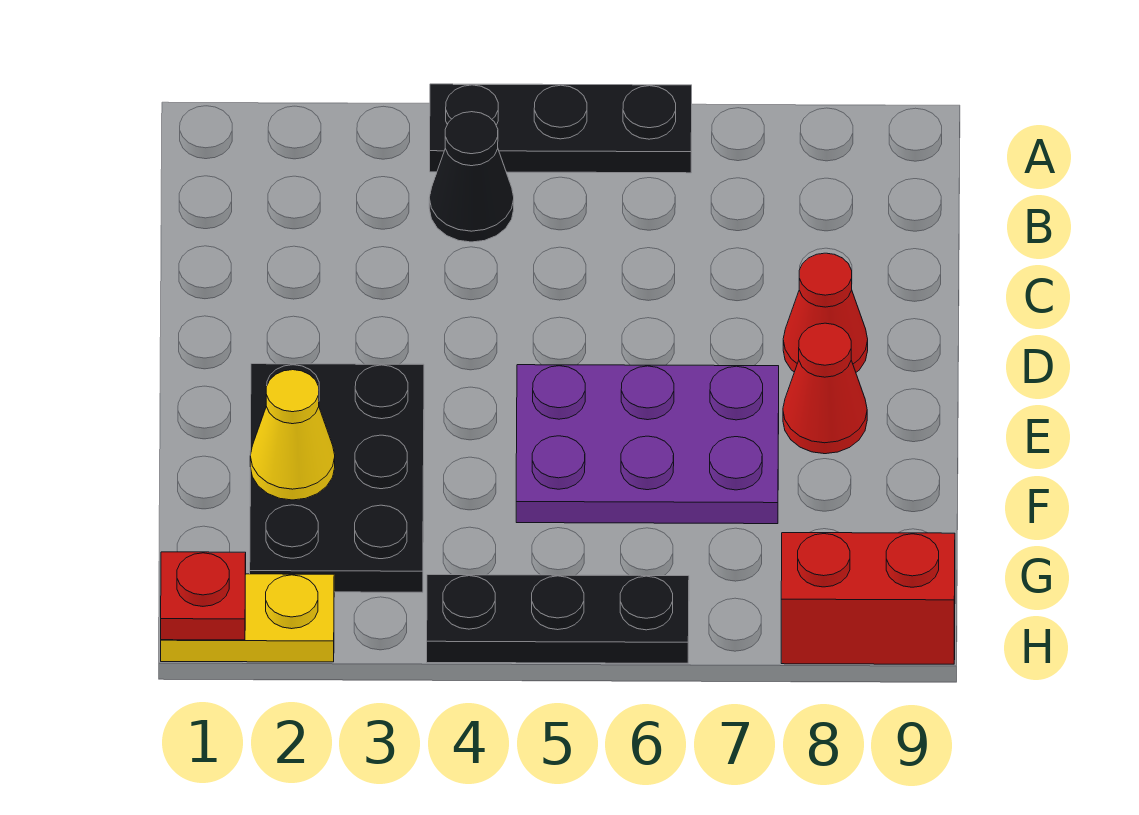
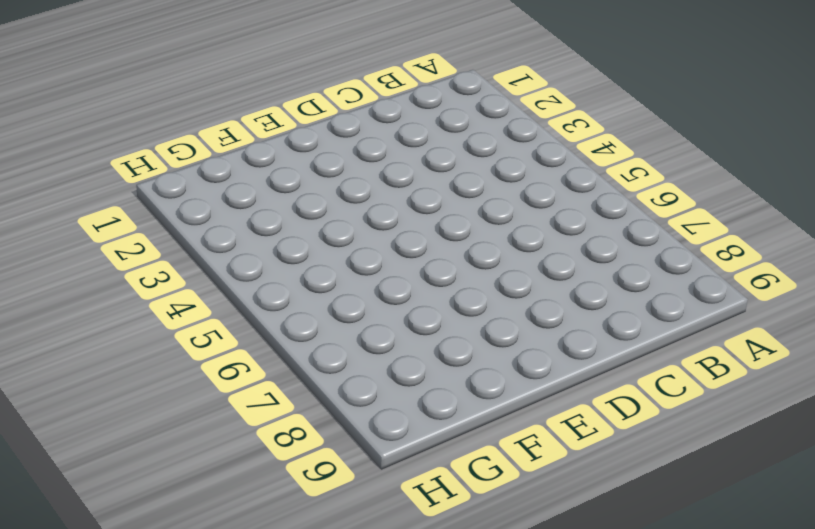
none -> black 1x3 plate [430,84,692,173]
none -> black 1x1 cone [429,112,514,242]

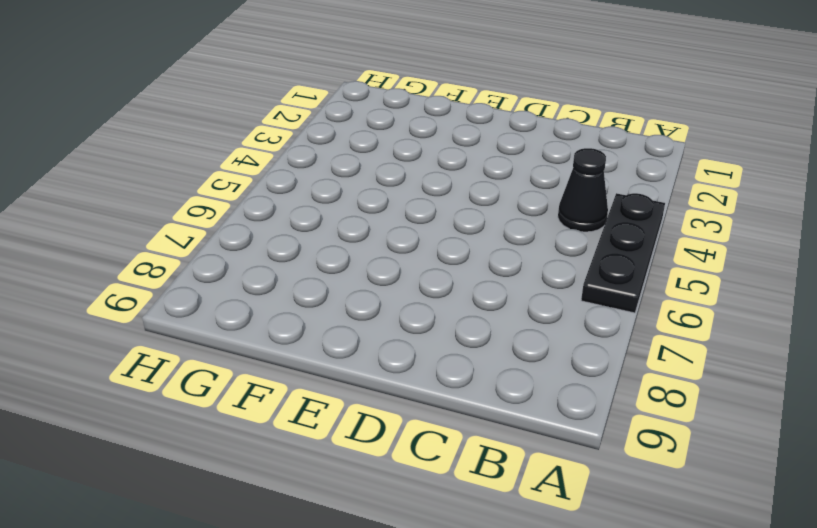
none -> red 1x1 cone [783,253,868,372]
none -> black 2x3 plate [250,364,424,592]

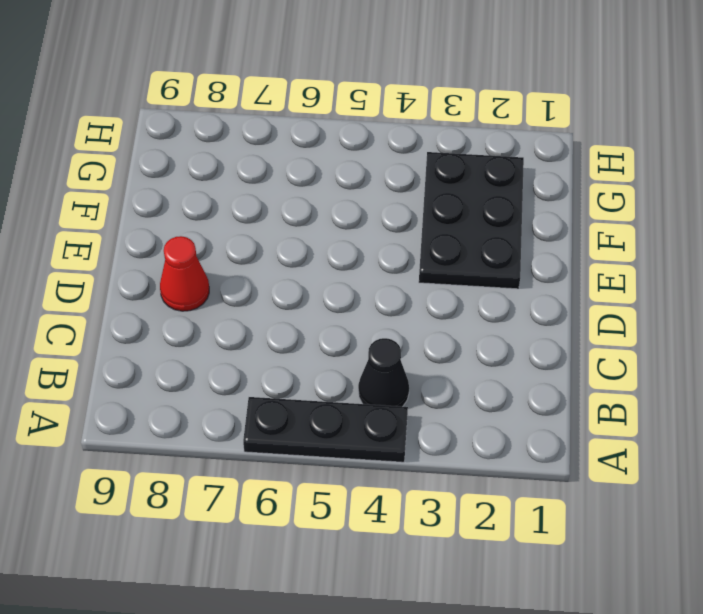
none -> purple 2x3 plate [516,365,779,524]
none -> red 1x1 cone [783,323,867,454]

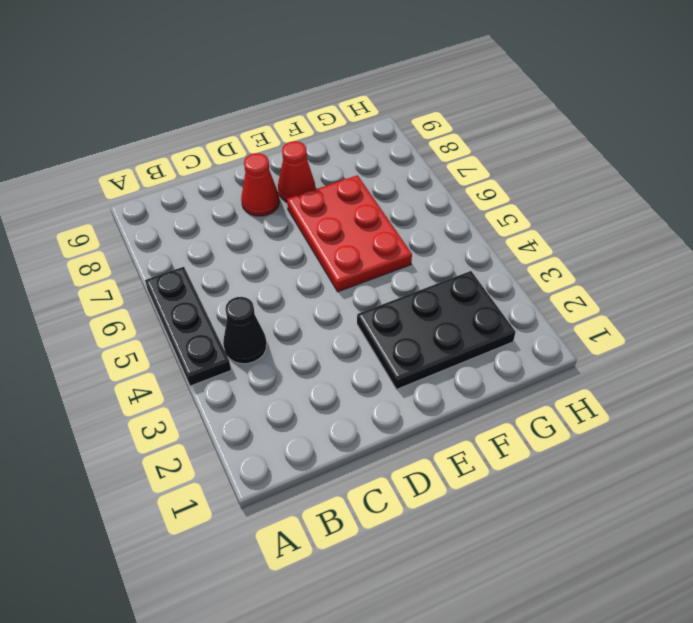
red 2x3 plate [287,175,412,292] -> purple 2x3 plate [516,365,779,524]
none -> yellow 1x2 plate [161,574,334,662]
none -> black 1x3 plate [427,575,689,663]

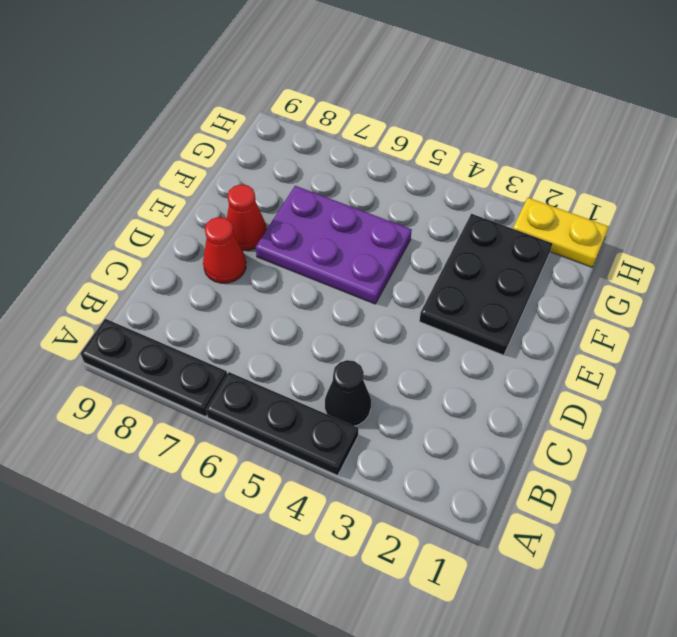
black 1x3 plate [81,319,227,417] -> black 1x3 plate moved to [427,575,689,663]
none -> red 1x2 brick [781,533,955,664]
none -> yellow 1x1 cone [250,370,335,500]

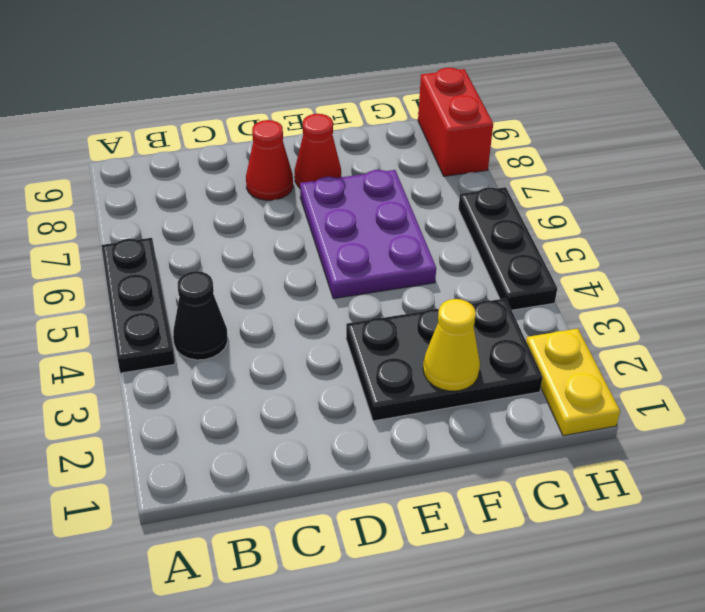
none -> red 1x1 plate [161,552,246,640]

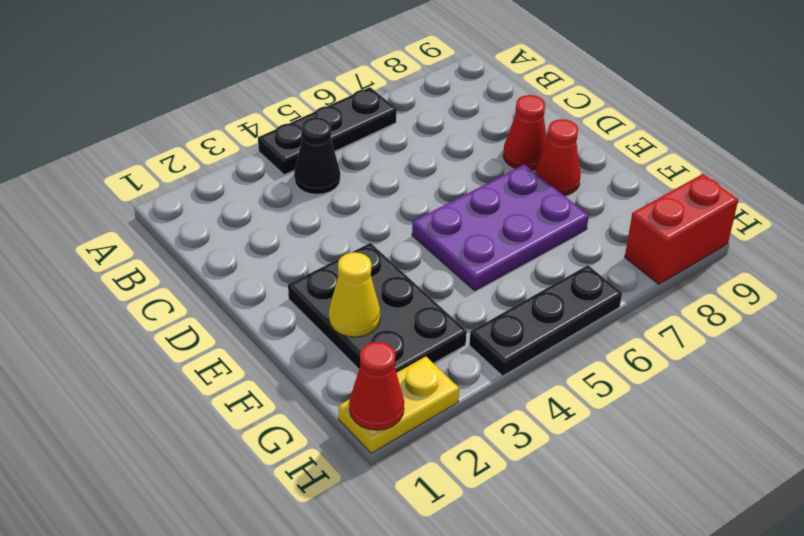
red 1x1 cone [349,342,404,430] -> red 1x1 plate [161,552,246,640]

